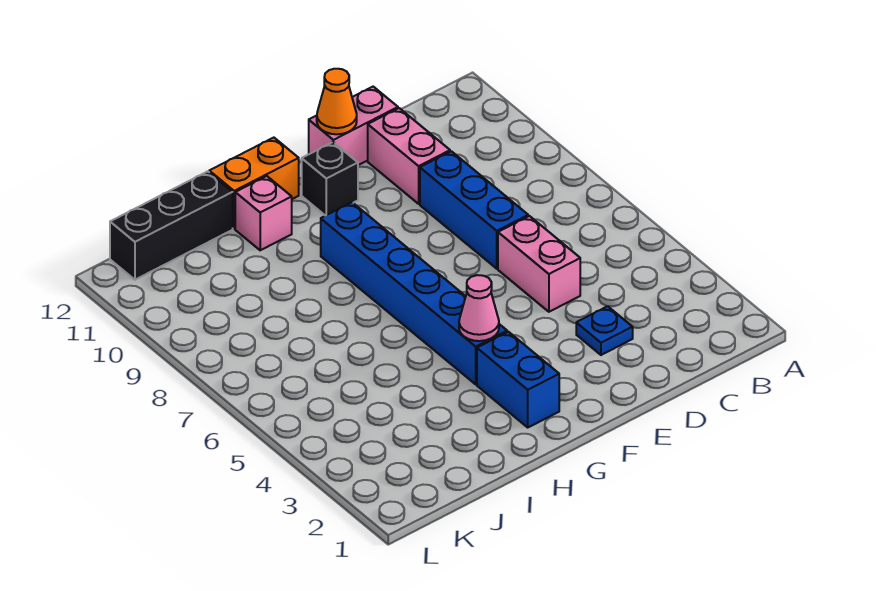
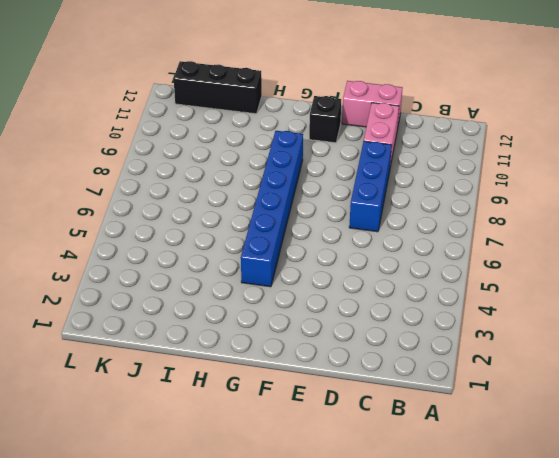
none -> blue 1x1 plate [576,306,633,355]
none -> pink 1x2 brick [498,216,580,312]
none -> blue 1x2 brick [477,332,559,427]

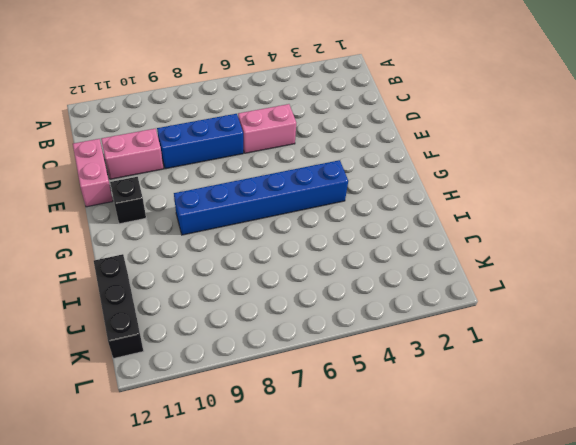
none -> blue 1x1 plate [576,306,633,355]
none -> blue 1x2 brick [477,332,559,427]
none -> orange 1x2 brick [209,138,299,229]

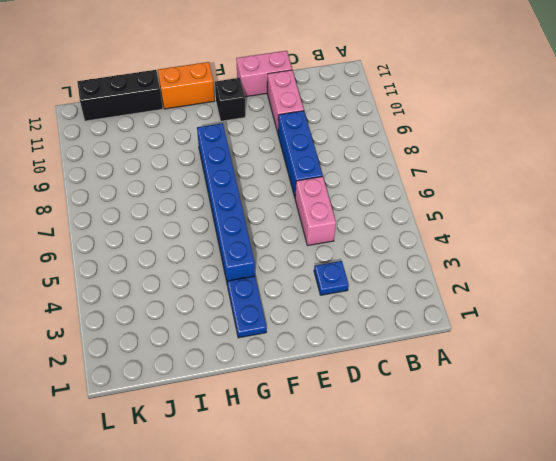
blue 1x2 plate [227,276,267,338] -> blue 1x2 brick [477,332,559,427]
none -> pink 1x1 brick [235,176,292,250]
none -> orange 1x1 cone [317,69,357,134]
none -> pink 1x1 cone [459,275,499,341]

